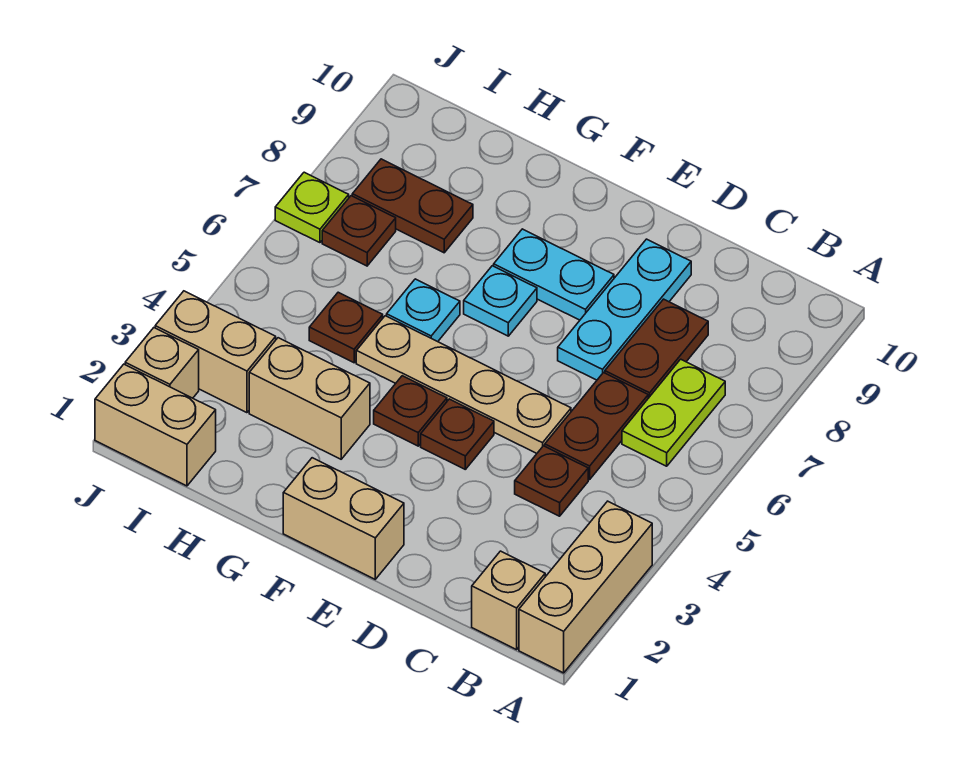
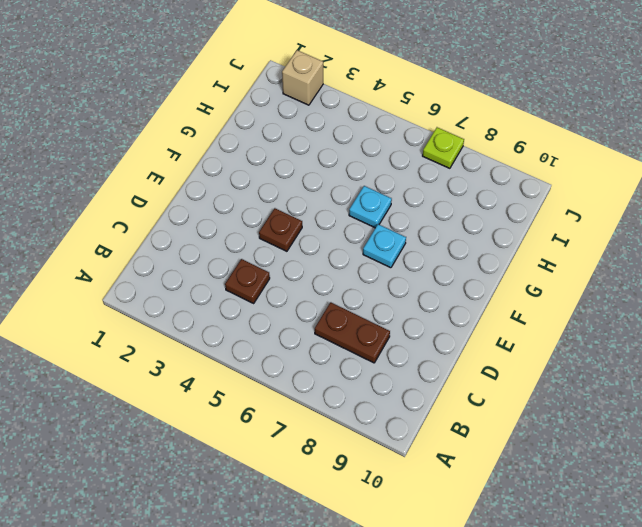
none -> tan 1x3 brick [519,501,652,673]
none -> tan 1x1 brick [472,551,545,650]
none -> lime 1x2 plate [622,359,725,466]

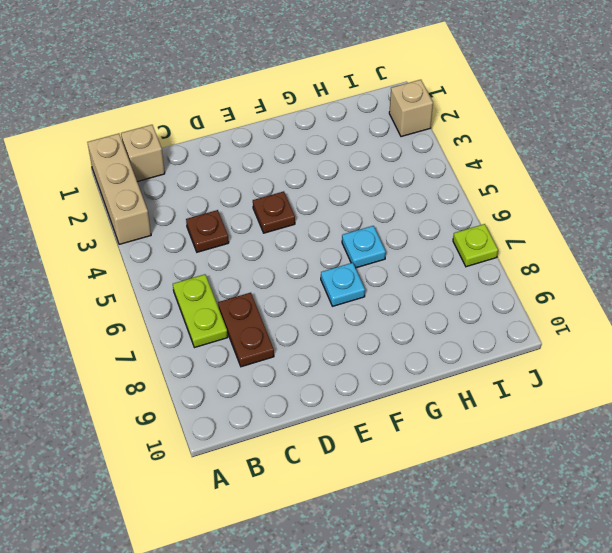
none -> brown 1x2 plate [545,373,648,480]
none -> tan 1x4 plate [356,316,571,453]
none -> cyan 1x3 plate [558,239,691,380]

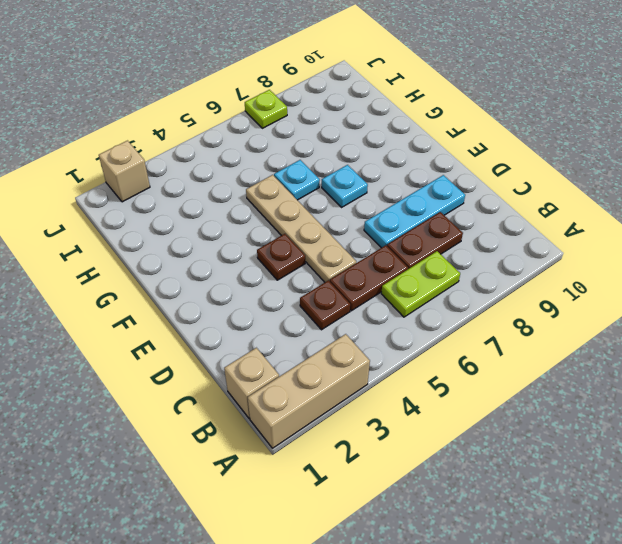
none -> tan 1x2 brick [283,458,404,579]
none -> cyan 1x2 plate [494,229,614,320]
none -> brown 1x1 plate [374,376,447,446]

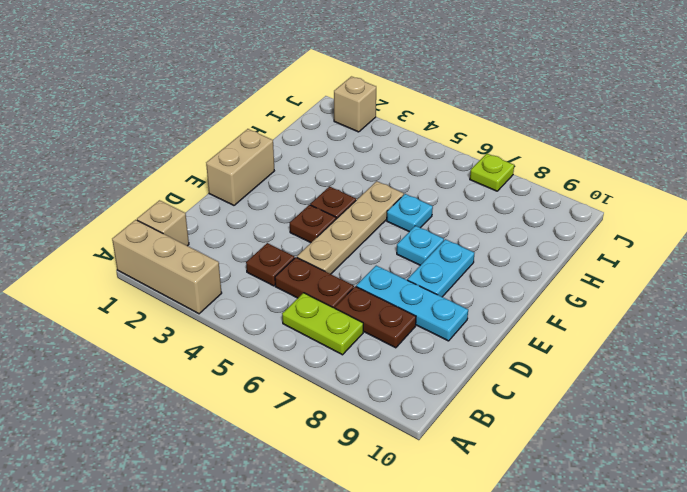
none -> tan 1x2 brick [249,338,370,459]
none -> brown 1x1 plate [309,292,383,363]
none -> brown 1x2 plate [352,159,473,253]

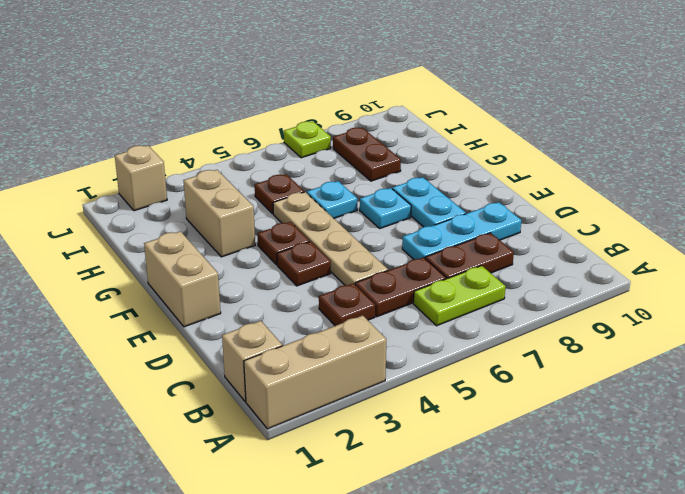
none -> tan 1x2 brick [95,364,216,486]
none -> tan 1x2 brick [155,291,276,413]
none -> brown 1x1 plate [322,196,396,266]

